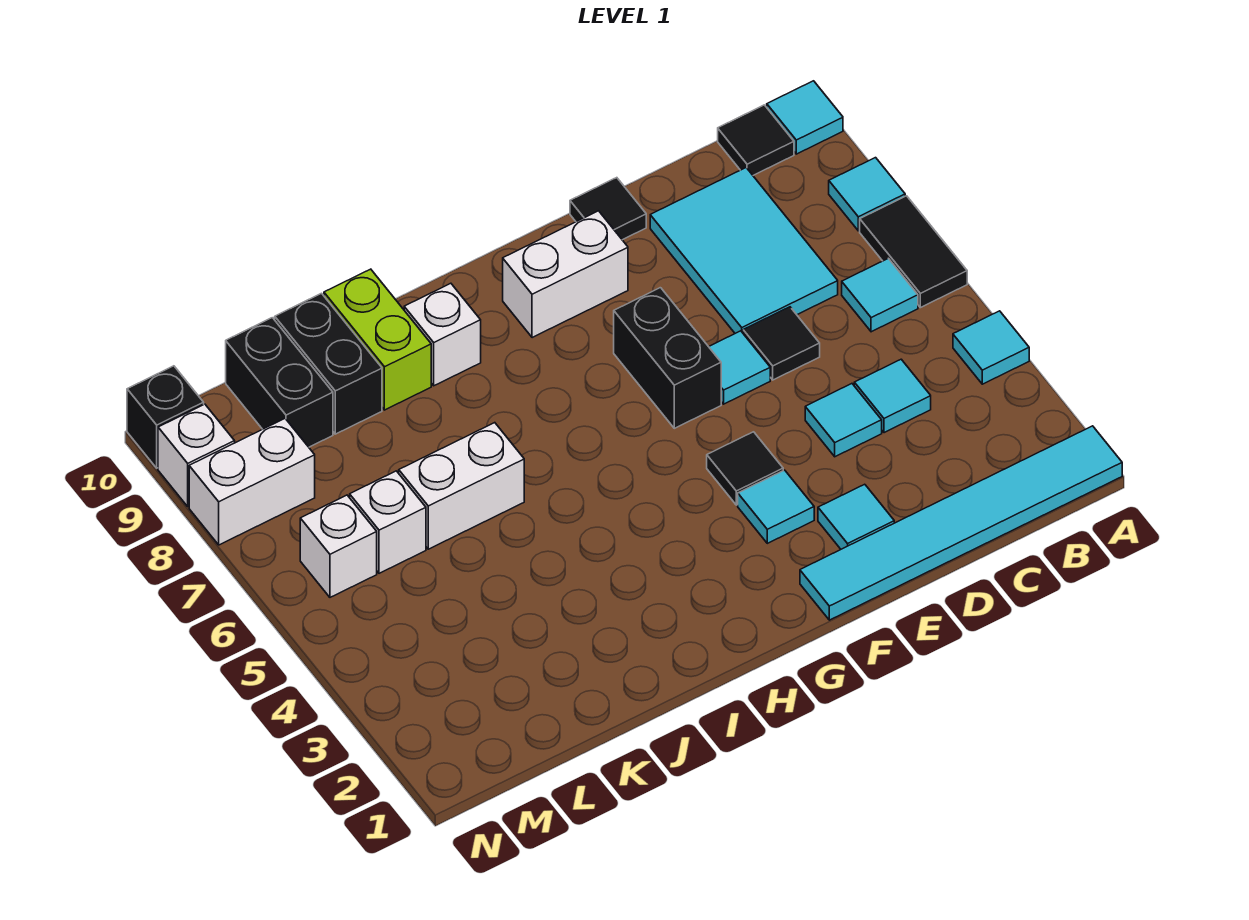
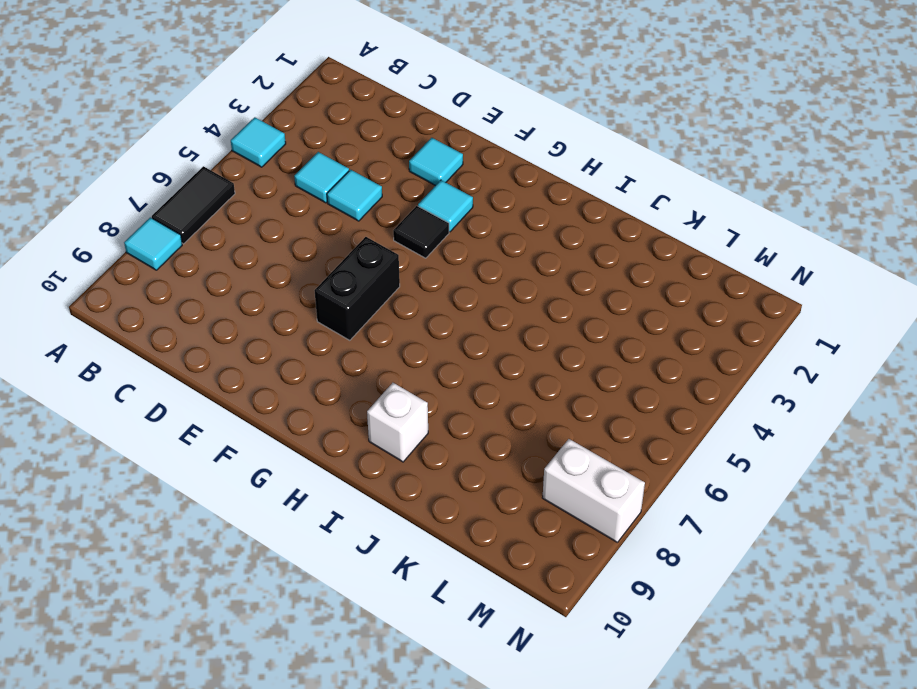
none -> cyan 1x6 tile [800,426,1122,620]
none -> cyan 1x1 tile [767,81,843,154]
none -> cyan 1x1 tile [842,258,918,332]

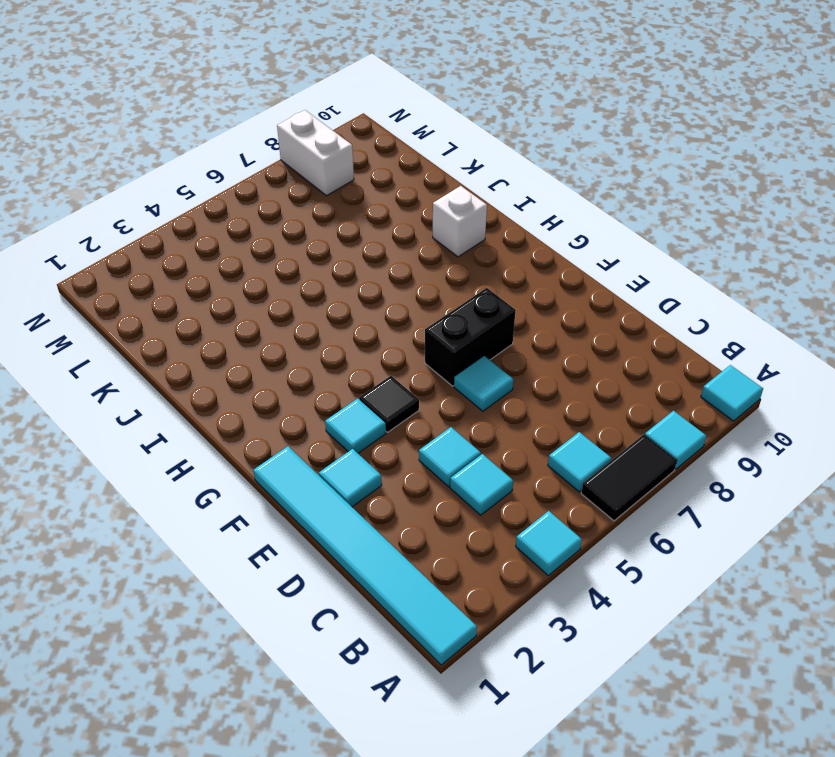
none -> black 1x1 tile [718,105,794,175]
none -> cyan 2x3 tile [650,168,838,333]
none -> black 1x1 tile [743,307,820,380]

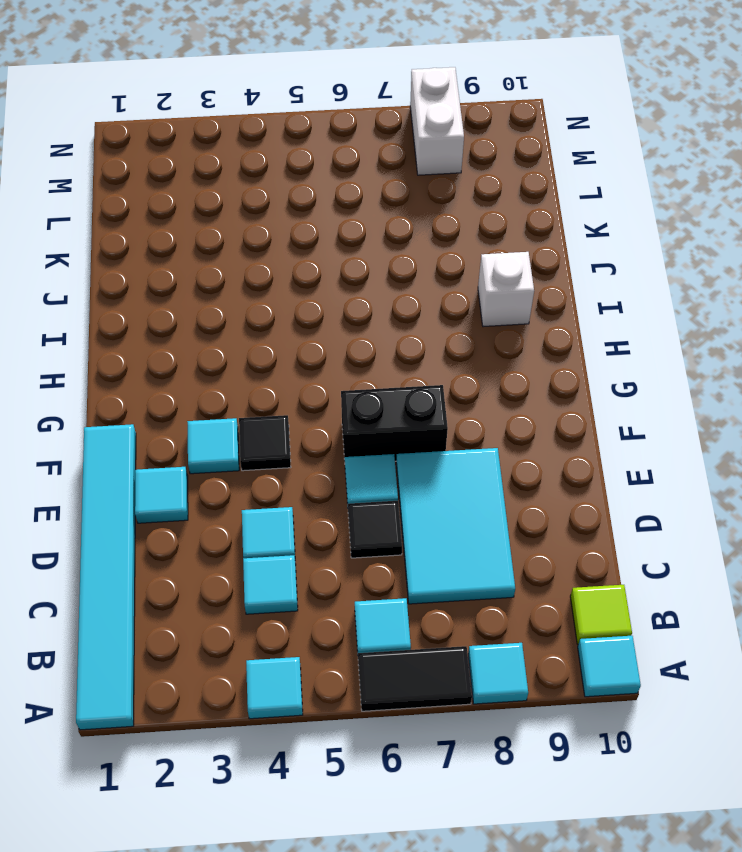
lime 1x1 tile [570,585,632,644] -> black 1x1 tile [718,105,794,175]
cyan 2x3 tile [396,448,515,604] -> cyan 2x3 tile turned to [650,168,838,333]
none -> black 1x1 tile [570,178,646,240]
none -> white 1x2 brick [503,211,628,338]
none -> white 1x2 brick [399,423,524,549]

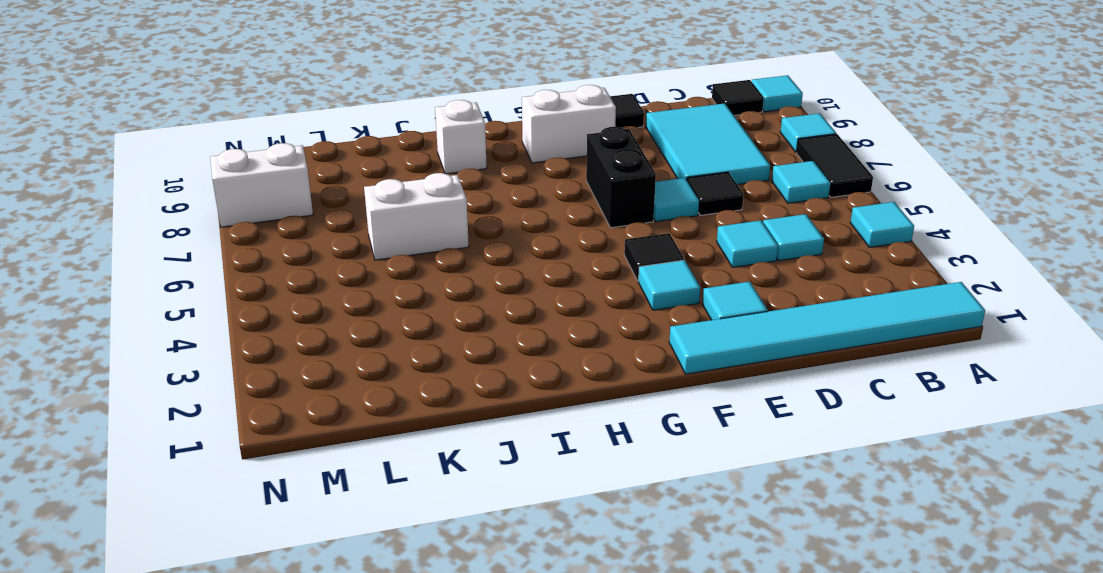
none -> lime 1x2 brick [324,269,431,410]
none -> black 1x2 brick [275,293,382,434]
none -> white 1x1 brick [350,471,426,573]

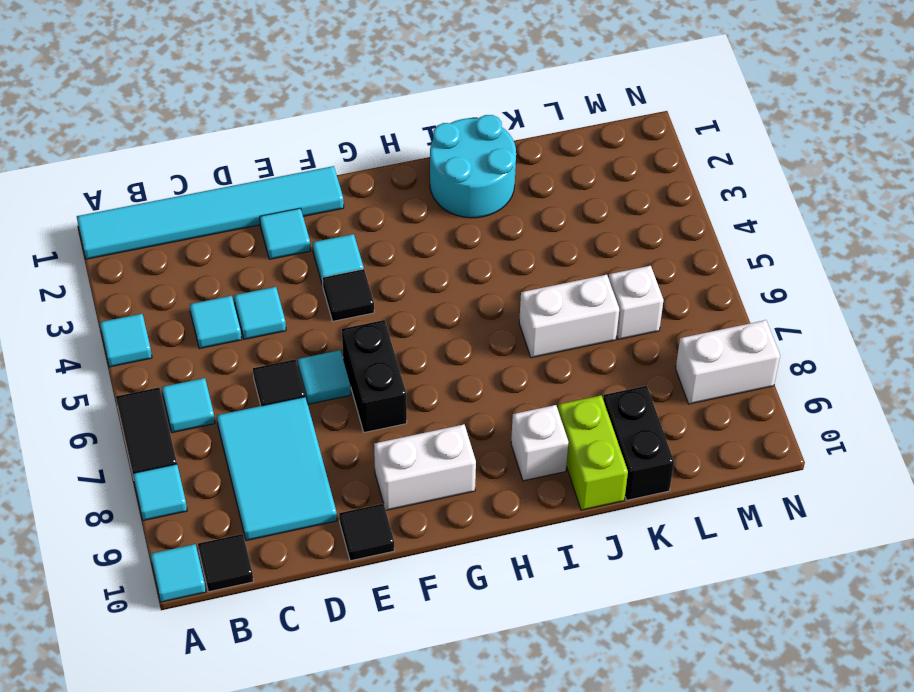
cyan 2x2 round brick [430,115,516,218] -> none
none -> black 1x2 brick [226,318,333,447]
none -> white 1x1 brick [300,495,377,597]
none -> white 1x1 brick [158,404,235,506]

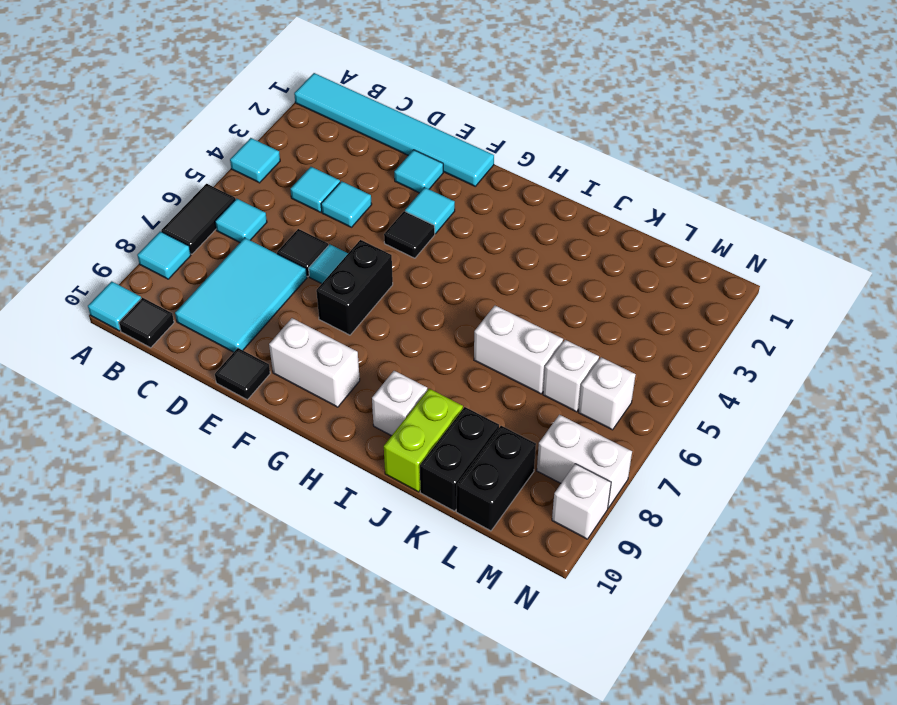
none -> black 1x1 brick [127,366,204,468]

